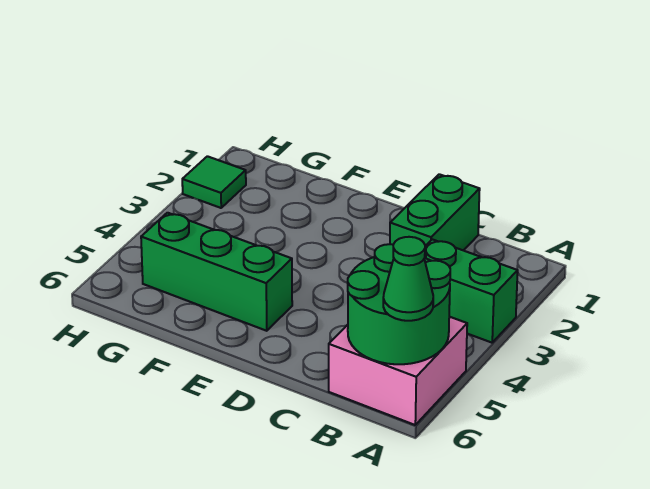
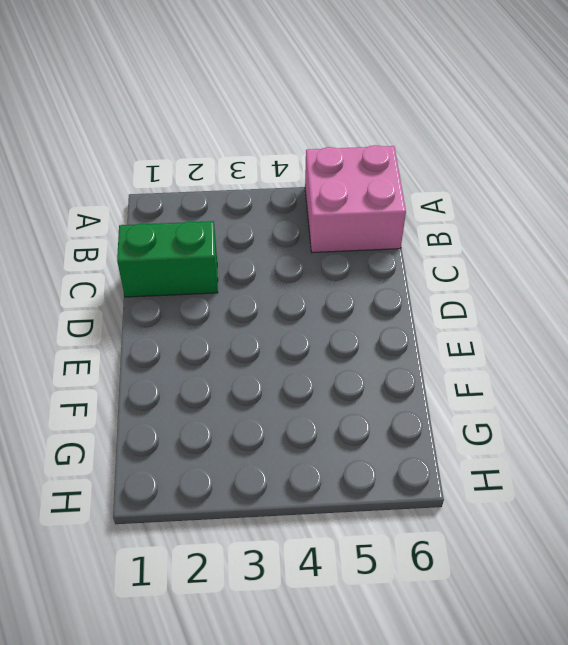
none -> green 1x2 brick [425,239,518,343]
none -> green 1x3 brick [141,213,292,331]

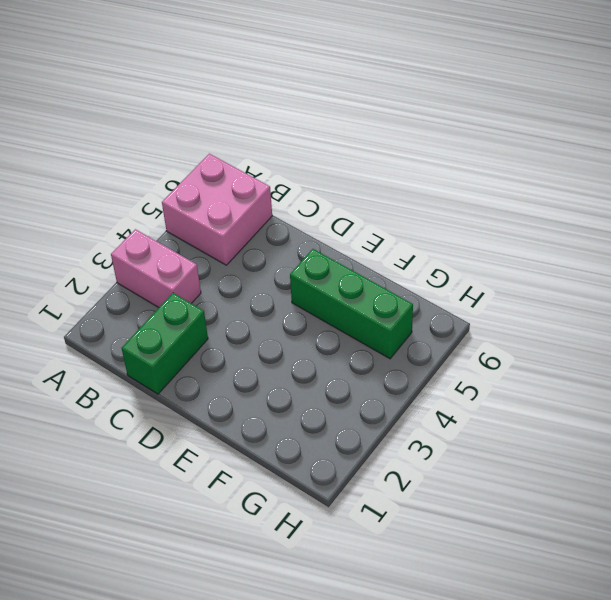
pink 1x2 brick [111,229,201,307] -> green 1x2 brick [425,239,518,343]
none -> green 1x1 tile [182,156,246,208]
none -> green 2x2 round brick [348,244,450,364]

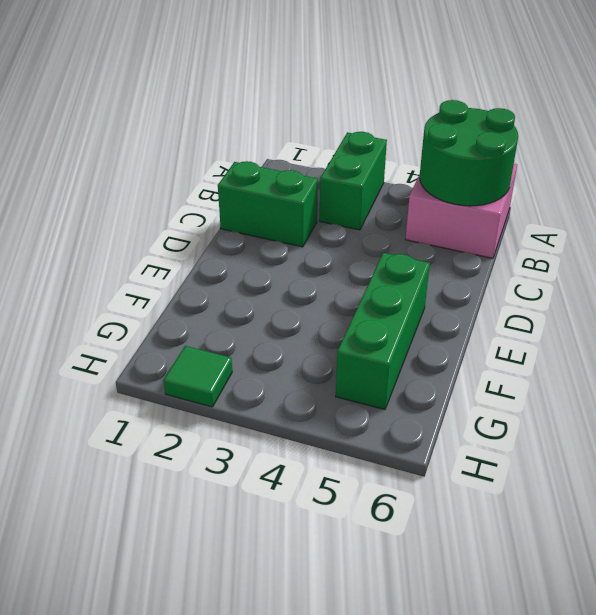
none -> green 1x1 cone [383,237,433,321]

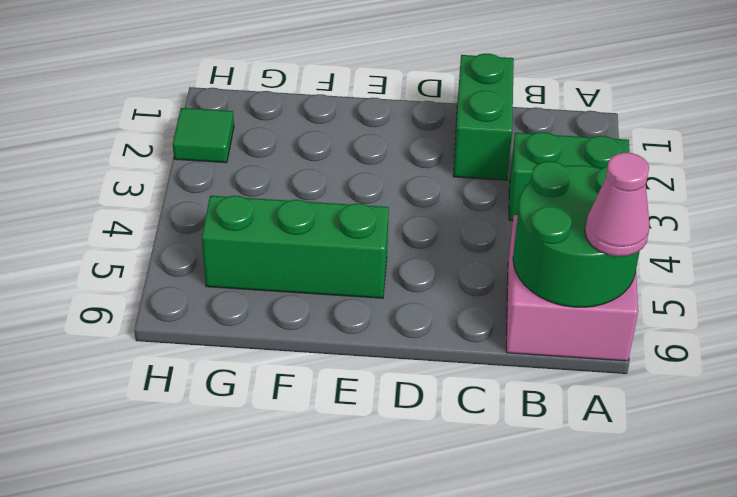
pink 1x1 cone [585,153,650,256] -> green 1x1 cone [383,237,433,321]

